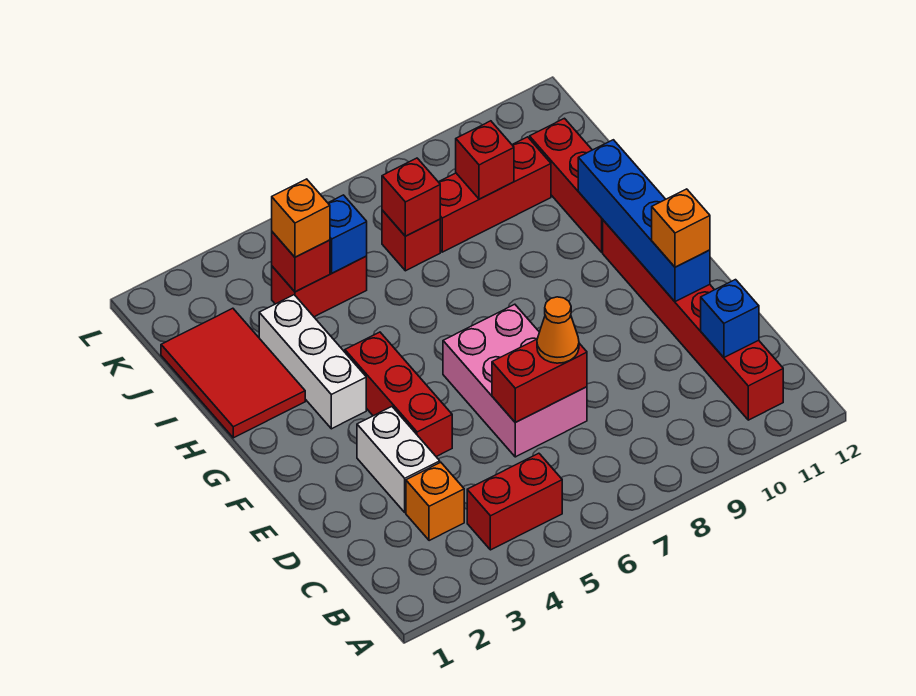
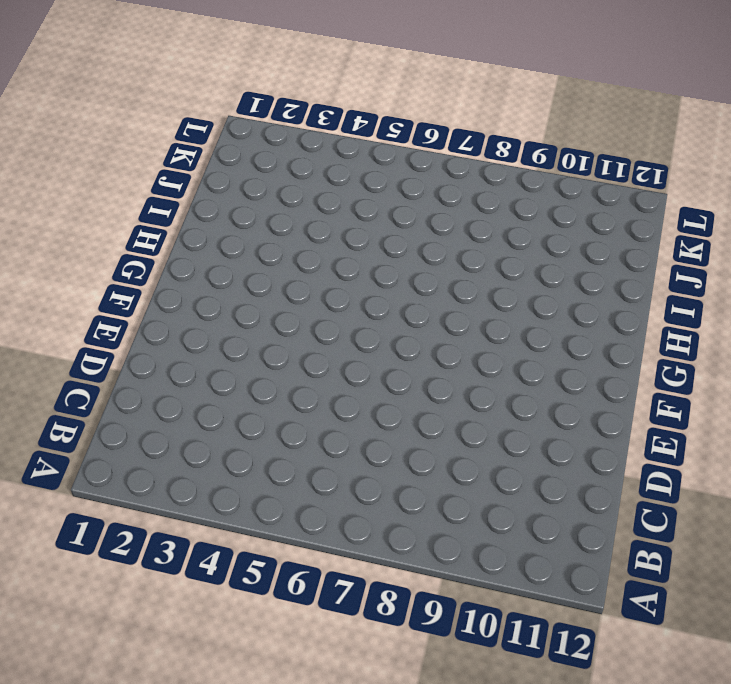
none -> red 1x2 brick [467,453,562,550]
none -> red 1x6 brick [603,220,783,420]
none -> orange 1x1 brick [406,462,464,541]

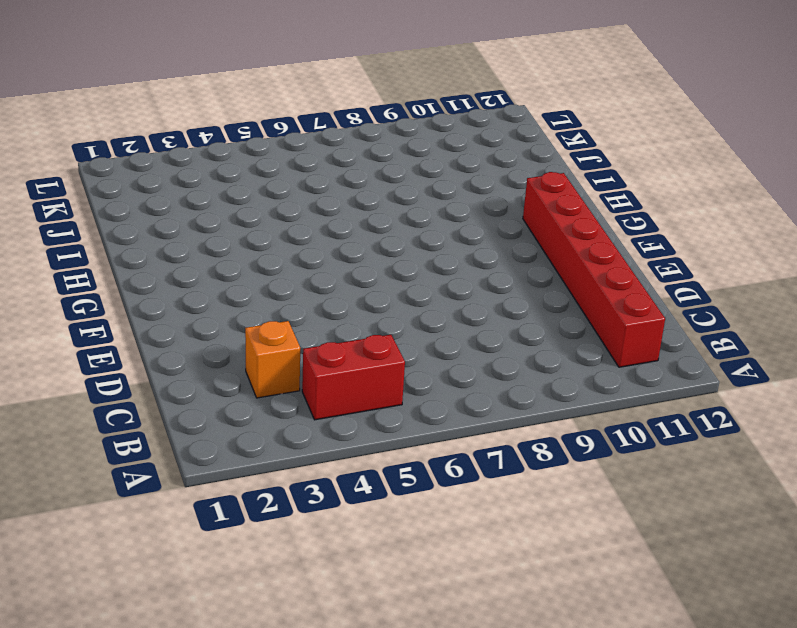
none -> white 1x2 brick [357,407,440,512]
none -> pink 2x3 brick [443,304,587,457]
none -> red 1x3 brick [345,332,452,457]

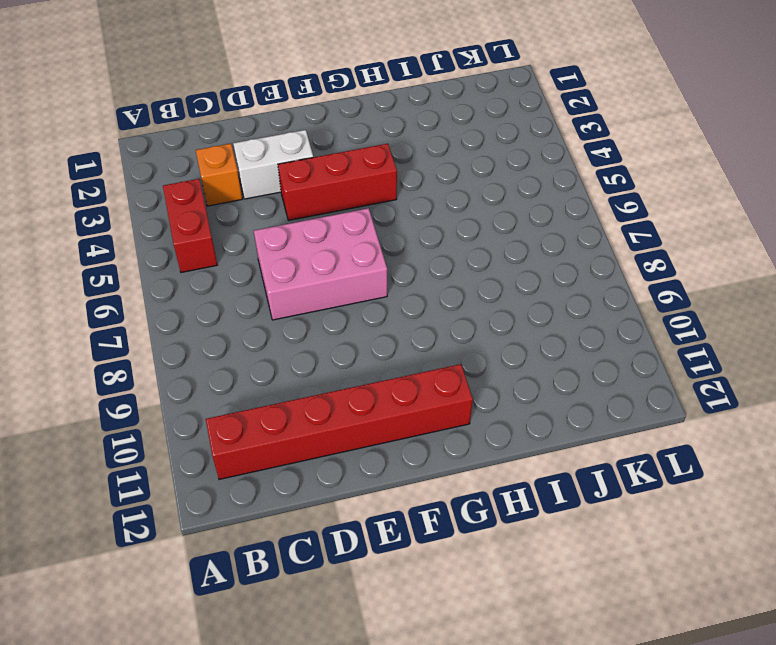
none -> white 1x3 brick [259,295,366,429]
none -> red 2x3 tile [161,308,305,438]
none -> red 1x3 brick [530,118,603,252]

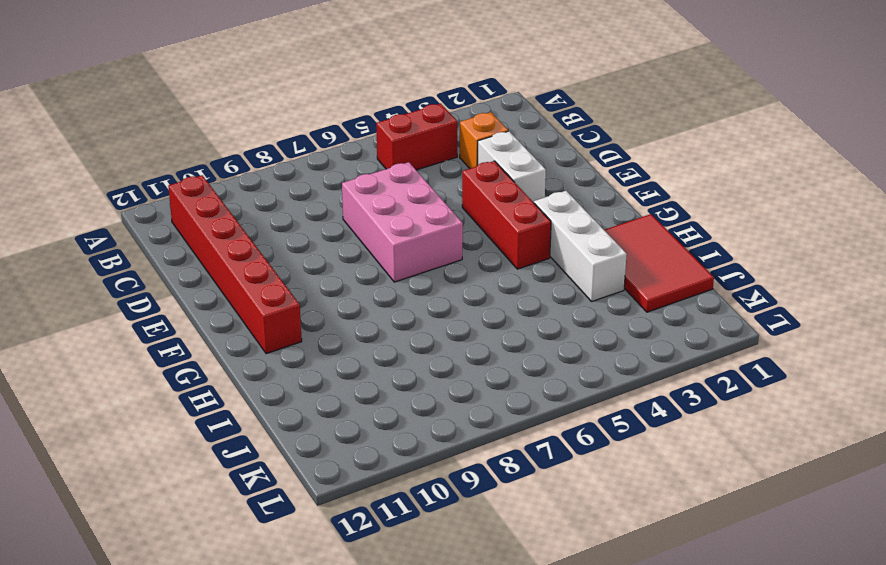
none -> red 1x3 brick [530,118,603,252]
none -> red 1x2 brick [272,256,367,317]
none -> red 1x1 brick [382,210,440,271]

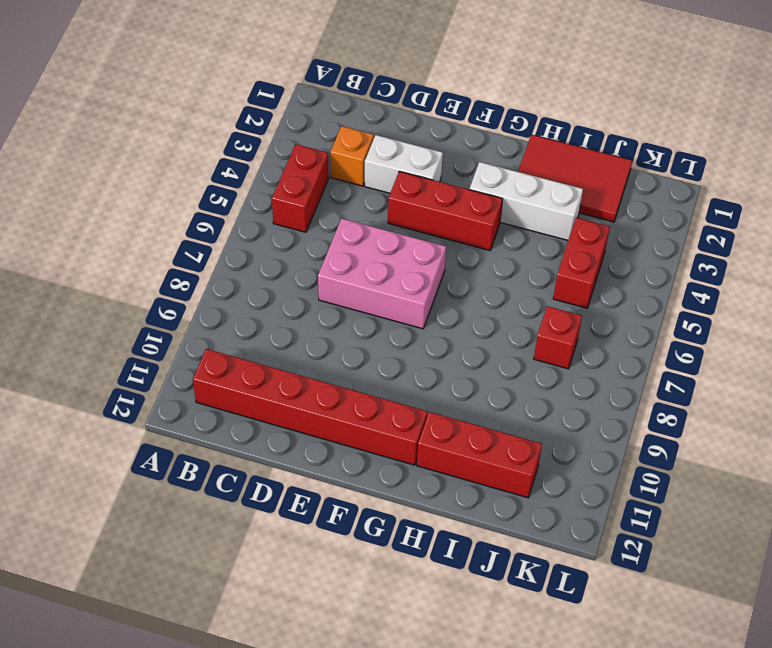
none -> red 1x3 brick [439,137,551,252]
none -> blue 1x1 brick [701,280,759,357]
none -> red 1x2 brick [492,339,587,422]

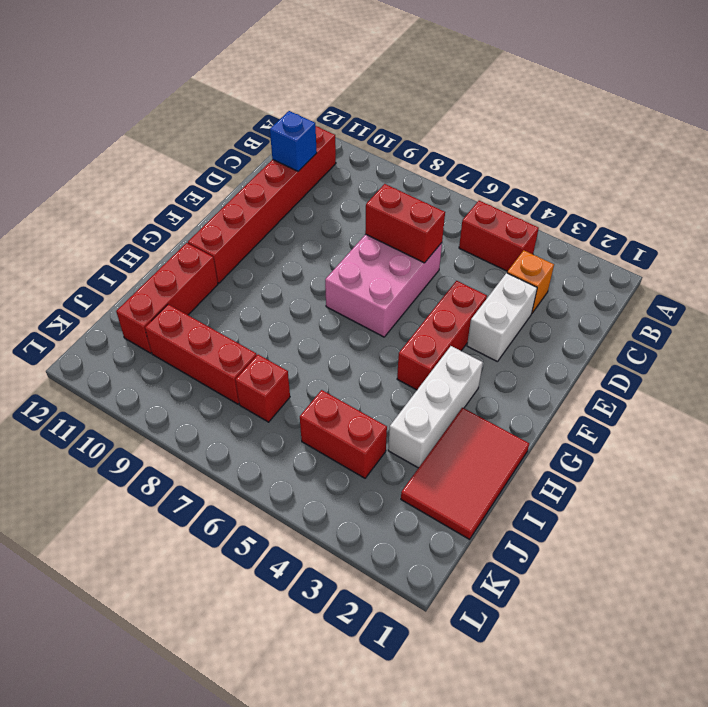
none -> blue 1x4 brick [578,140,710,302]
none -> red 1x1 brick [272,232,330,292]
none -> blue 1x1 brick [328,195,367,273]

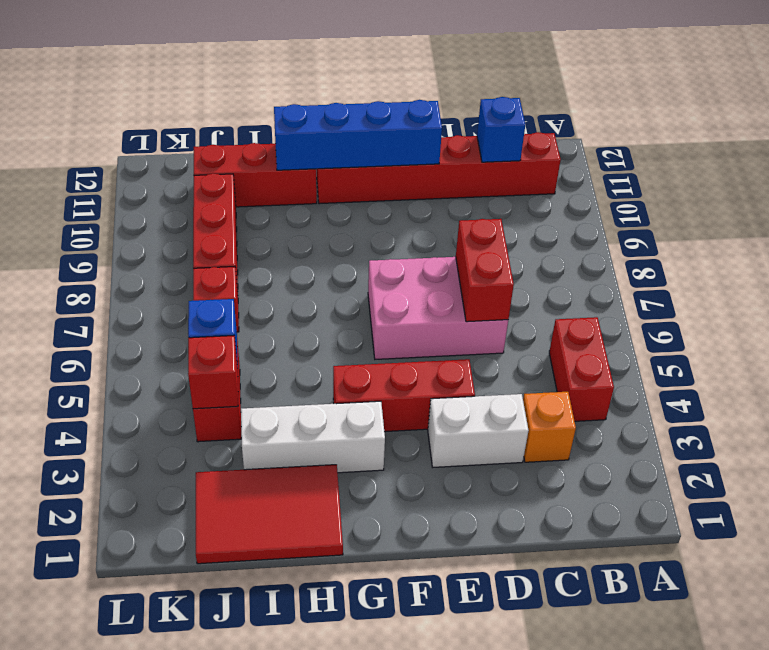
none -> red 1x1 brick [382,158,440,236]
none -> red 1x1 brick [456,121,514,199]
none -> orange 1x1 cone [537,297,579,363]

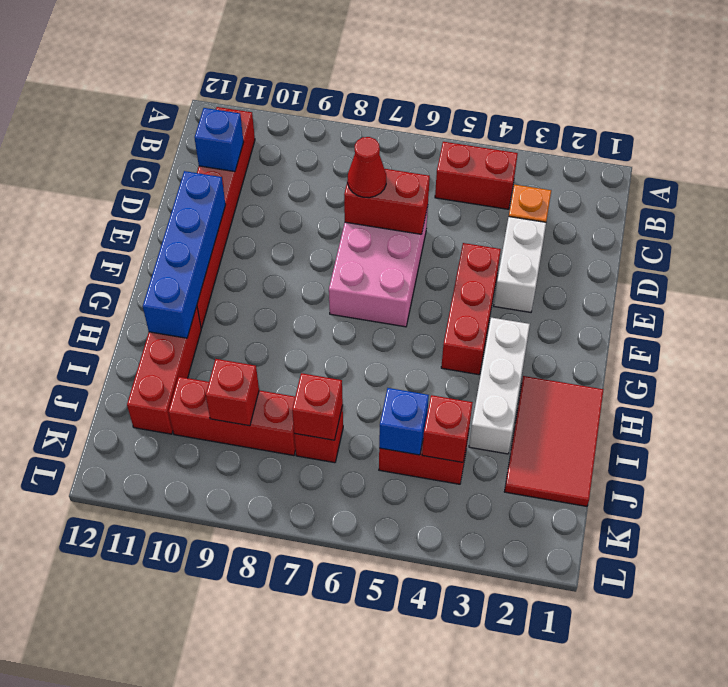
red 1x1 cone [348,137,386,198] -> orange 1x1 cone [537,297,579,363]
none -> orange 1x1 brick [652,189,710,267]
none -> orange 1x1 brick [272,179,330,257]

